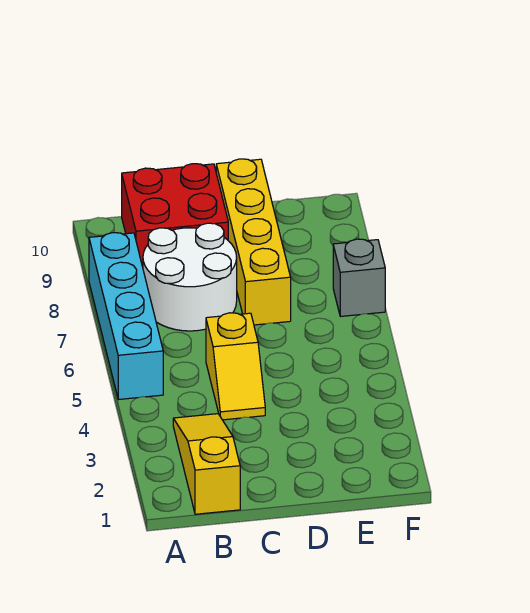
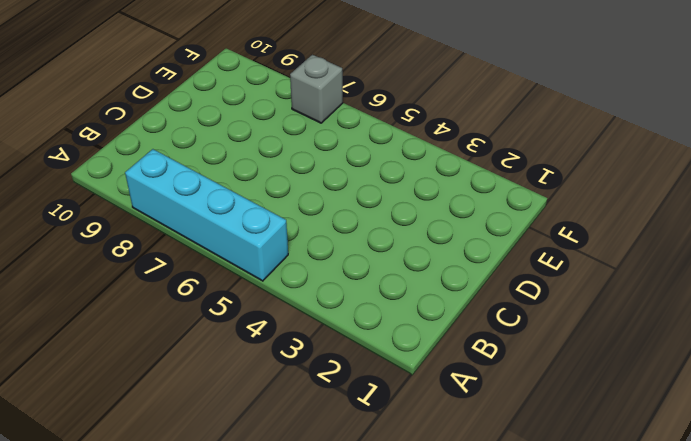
none -> yellow 1x3 slope [173,414,240,514]
none -> white 2x2 round brick [143,223,237,331]

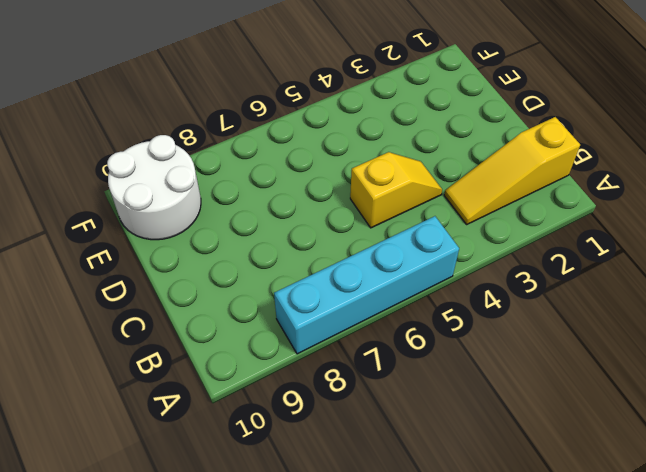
white 2x2 round brick [107,135,201,240] -> white 2x2 round brick moved to [143,223,237,331]
none -> red 2x2 brick [122,164,228,267]
none -> yellow 1x4 brick [216,159,291,325]

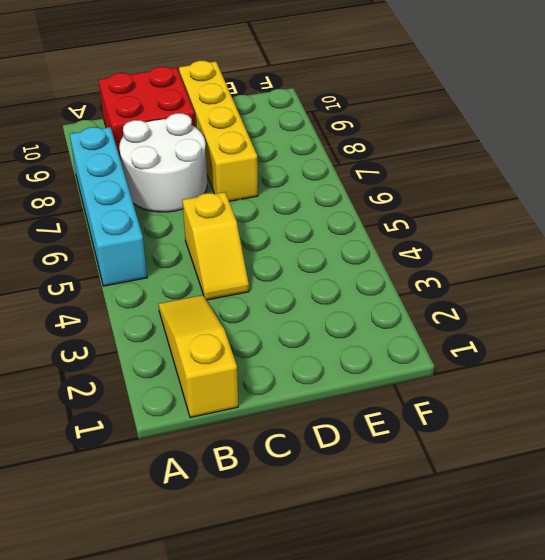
none -> grey 1x1 brick [333,239,385,317]

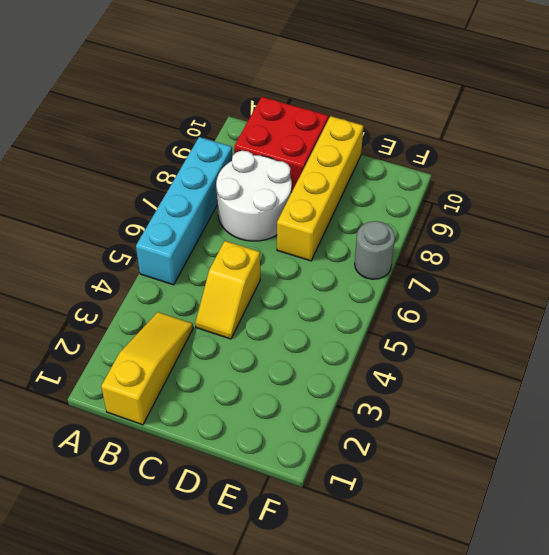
grey 1x1 round brick [355,221,395,279] -> grey 1x1 brick [333,239,385,317]

